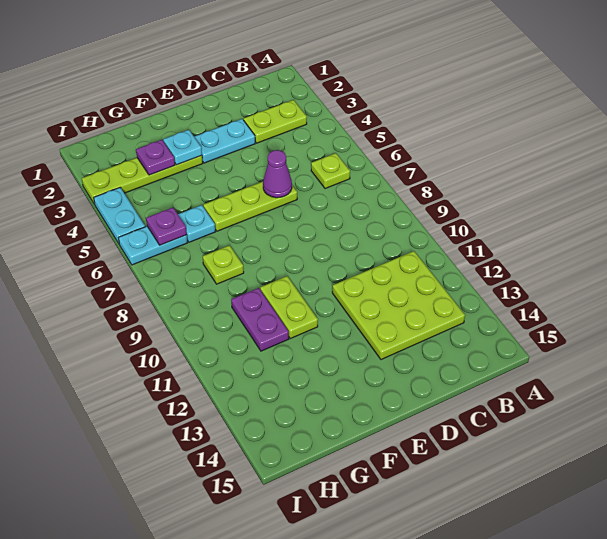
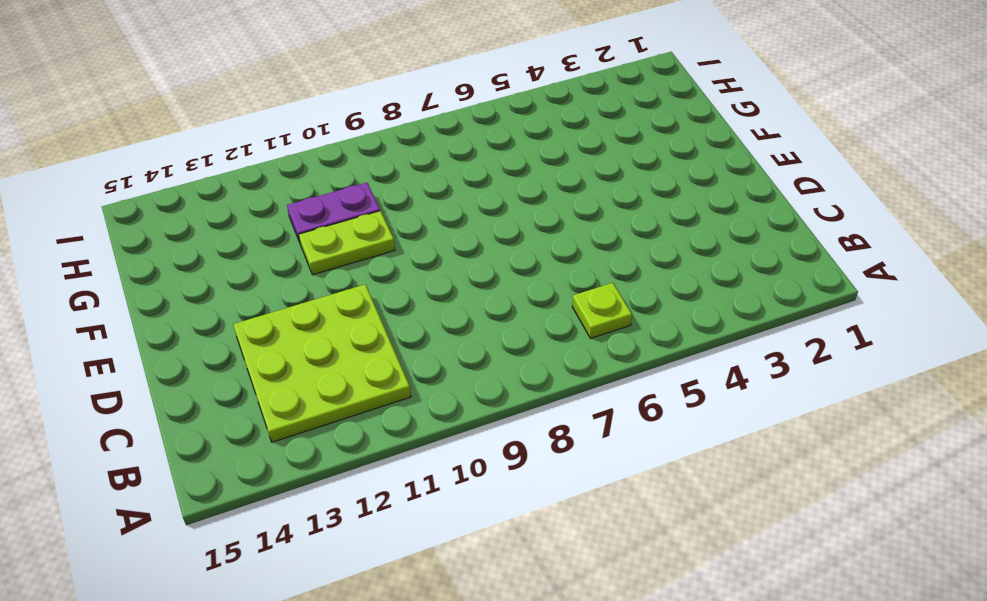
none -> lime 1x2 plate [244,100,307,143]
none -> cyan 1x2 plate [194,119,255,163]
none -> lime 1x3 plate [203,182,297,231]

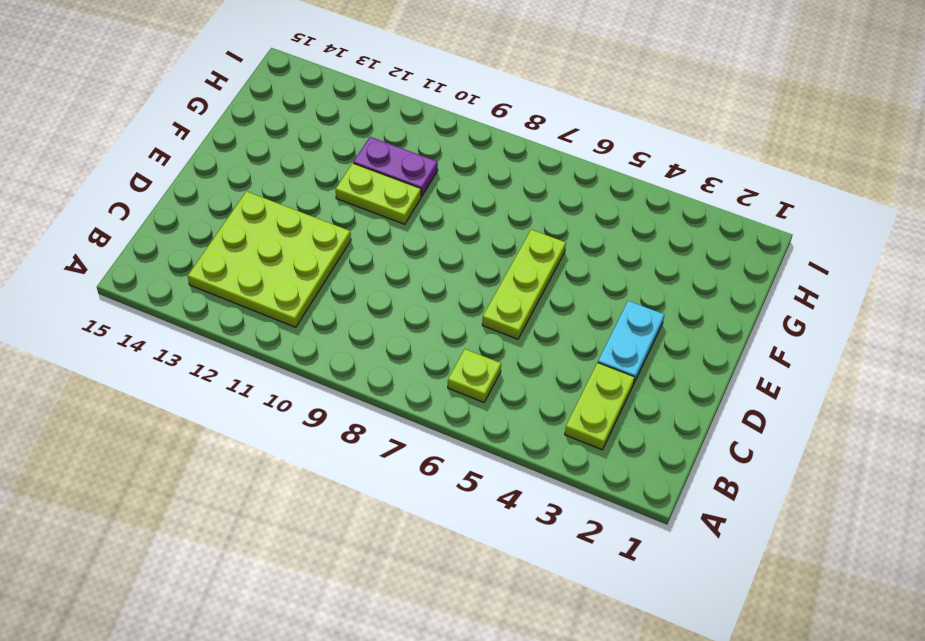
none -> lime 1x4 plate [82,156,203,204]
none -> cyan 1x1 plate [178,205,215,242]
none -> lime 1x1 plate [203,245,244,284]

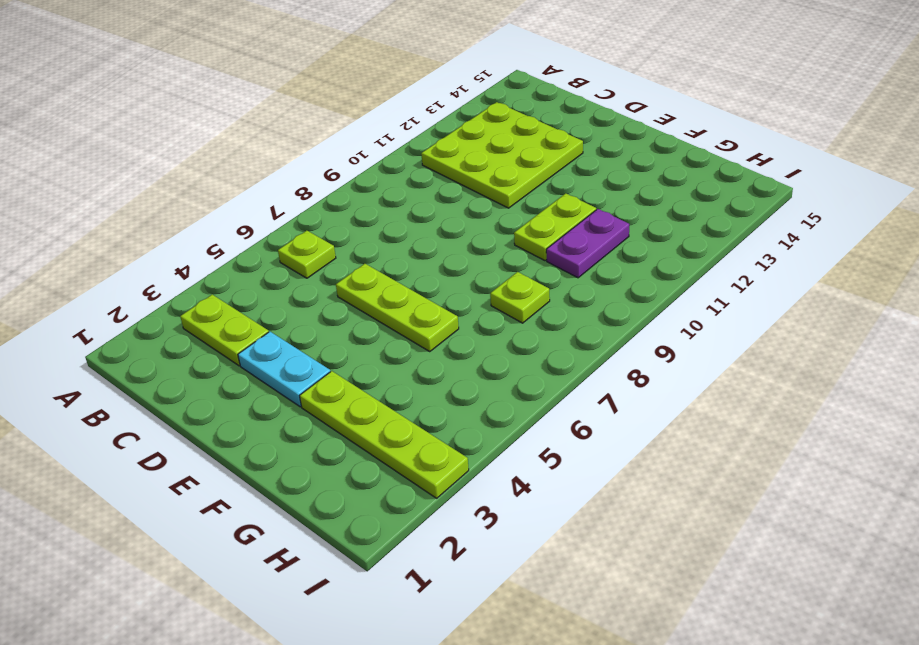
none -> cyan 1x1 plate [178,205,215,242]
none -> cyan 1x2 plate [119,226,187,265]
none -> cyan 1x2 plate [94,188,145,244]

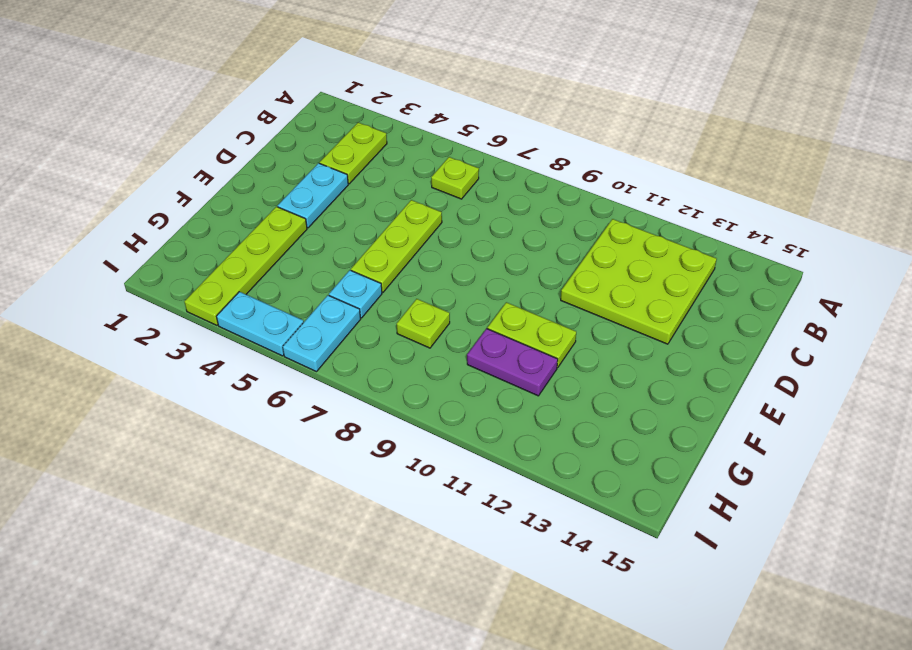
none -> purple 1x1 cone [263,150,292,198]
none -> cyan 1x1 plate [163,130,202,165]
none -> purple 1x1 plate [136,140,175,175]

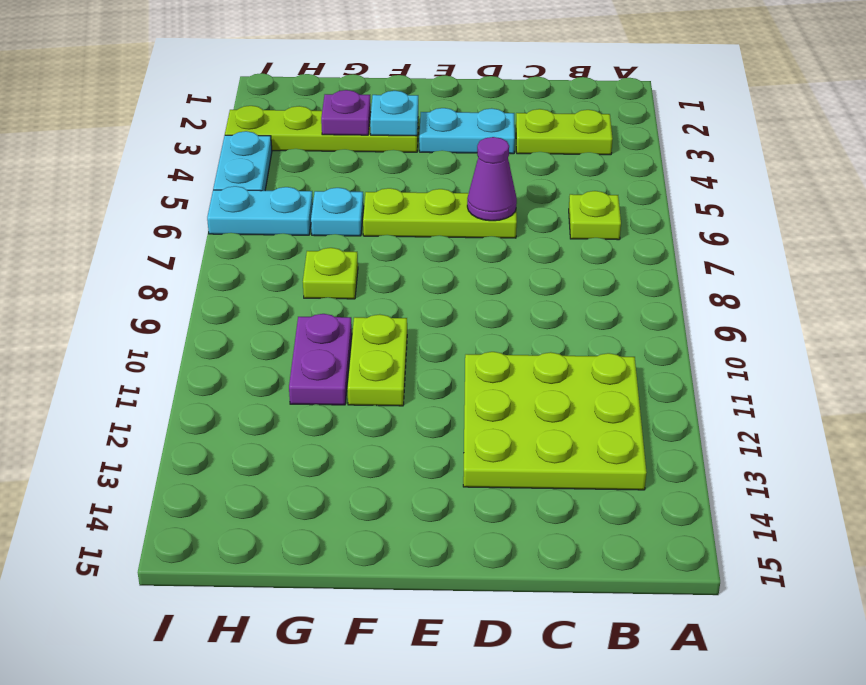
none -> purple 1x1 plate [146,207,187,245]

